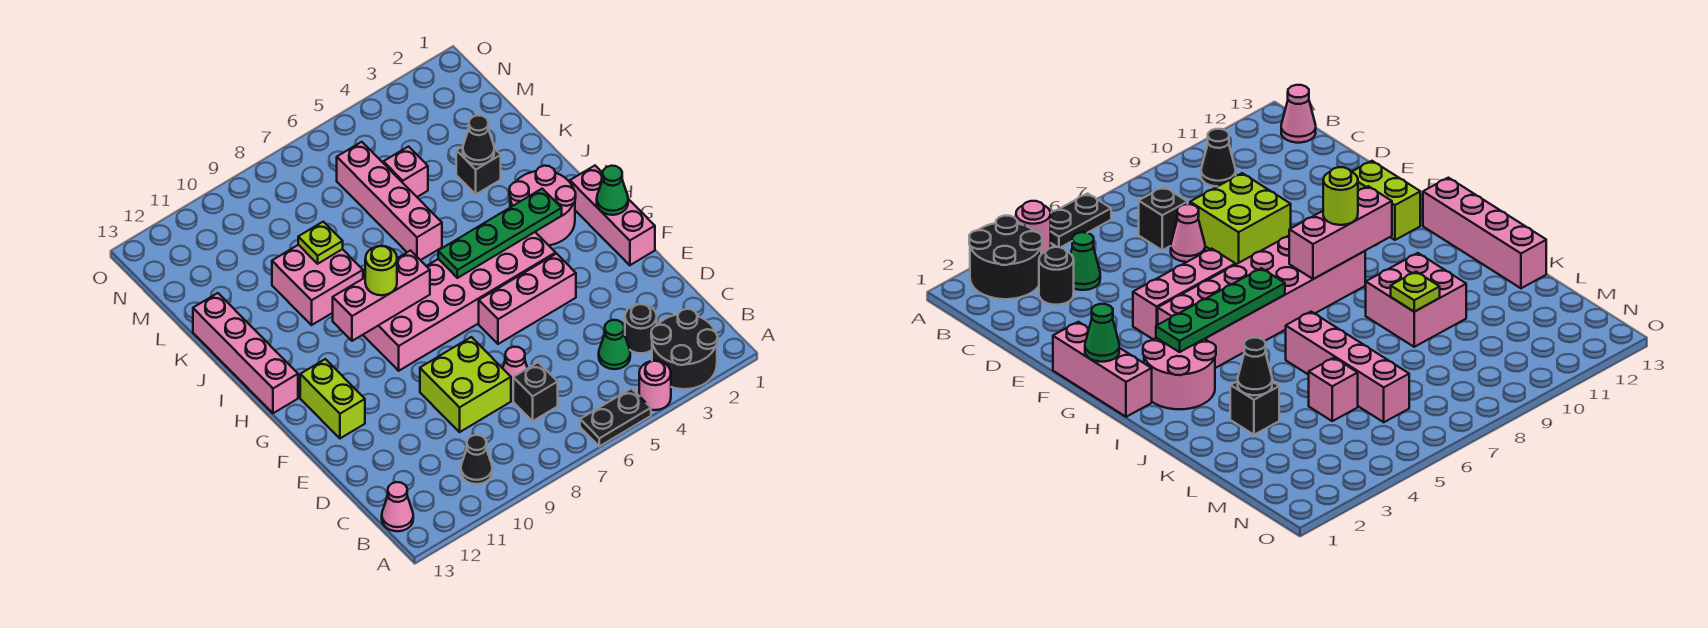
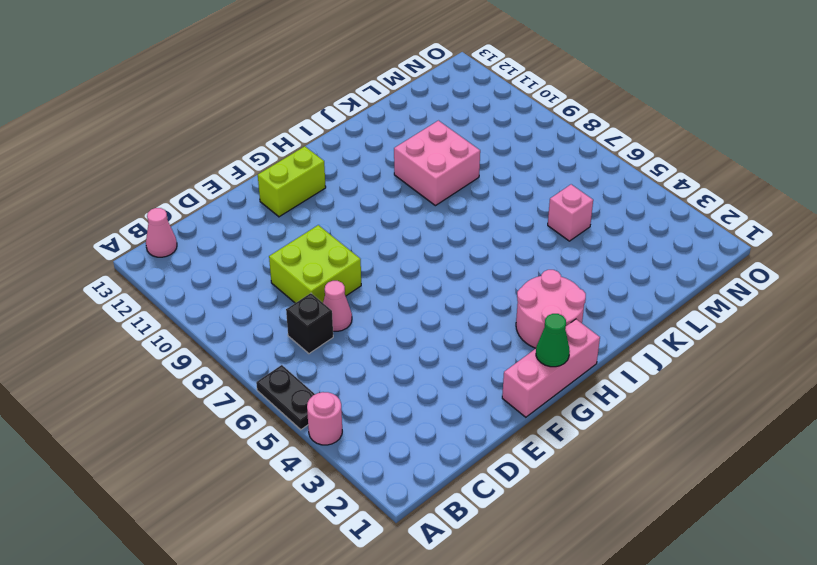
none -> black 2x2 round brick [651,309,718,389]
none -> black 1x1 cone [461,435,492,484]
none -> black 1x1 round brick [625,304,657,353]

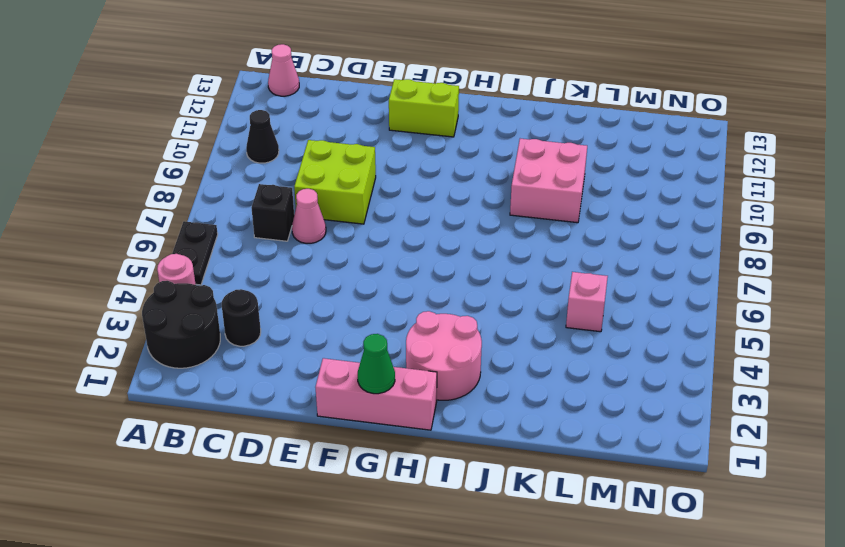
none -> green 1x1 cone [599,320,630,369]
none -> pink 1x3 brick [479,254,576,344]
none -> pink 2x6 brick [363,232,556,371]

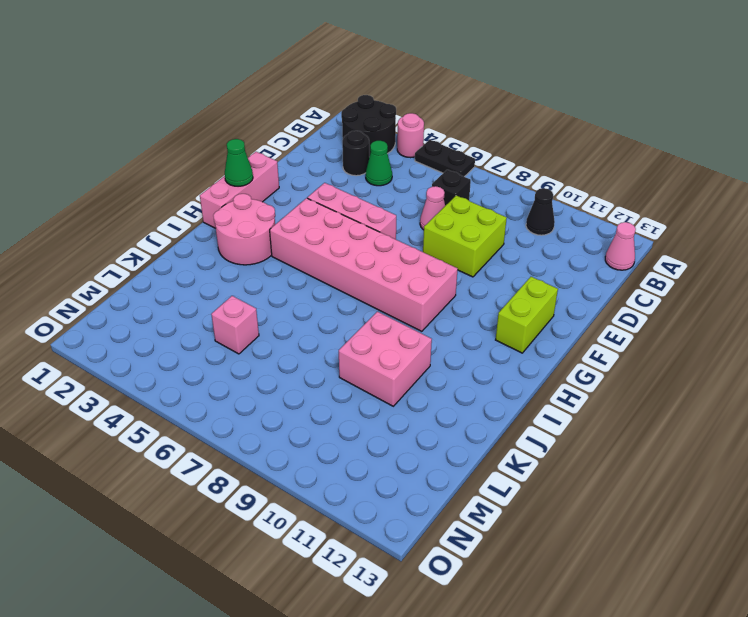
none -> pink 1x4 brick [193,293,298,413]
none -> pink 1x4 brick [337,142,442,260]
none -> black 1x1 brick [456,147,501,194]

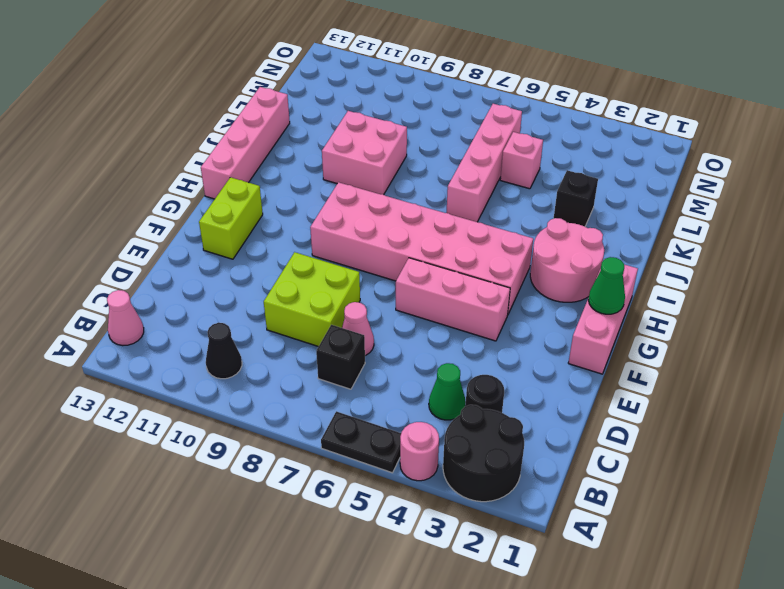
none -> green 1x4 plate [438,189,562,278]
none -> pink 1x3 brick [333,251,430,341]
none -> black 1x1 cone [463,115,494,165]

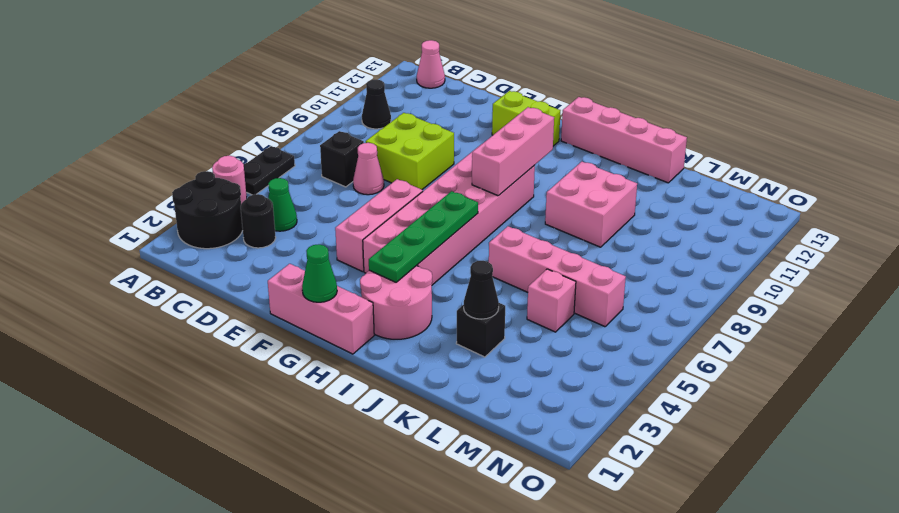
none -> lime 1x1 plate [298,222,343,264]
none -> lime 1x1 round brick [365,246,397,295]

